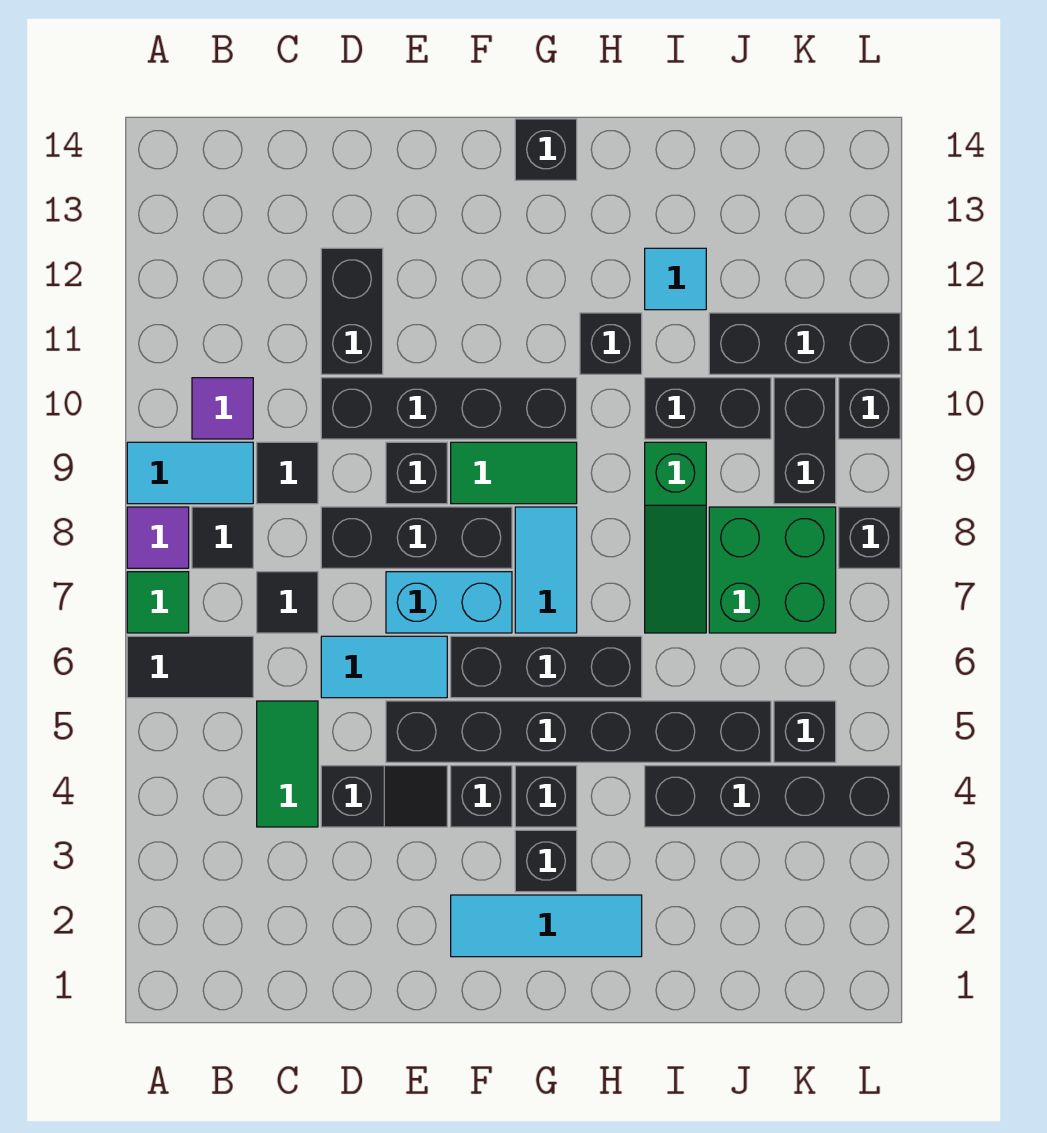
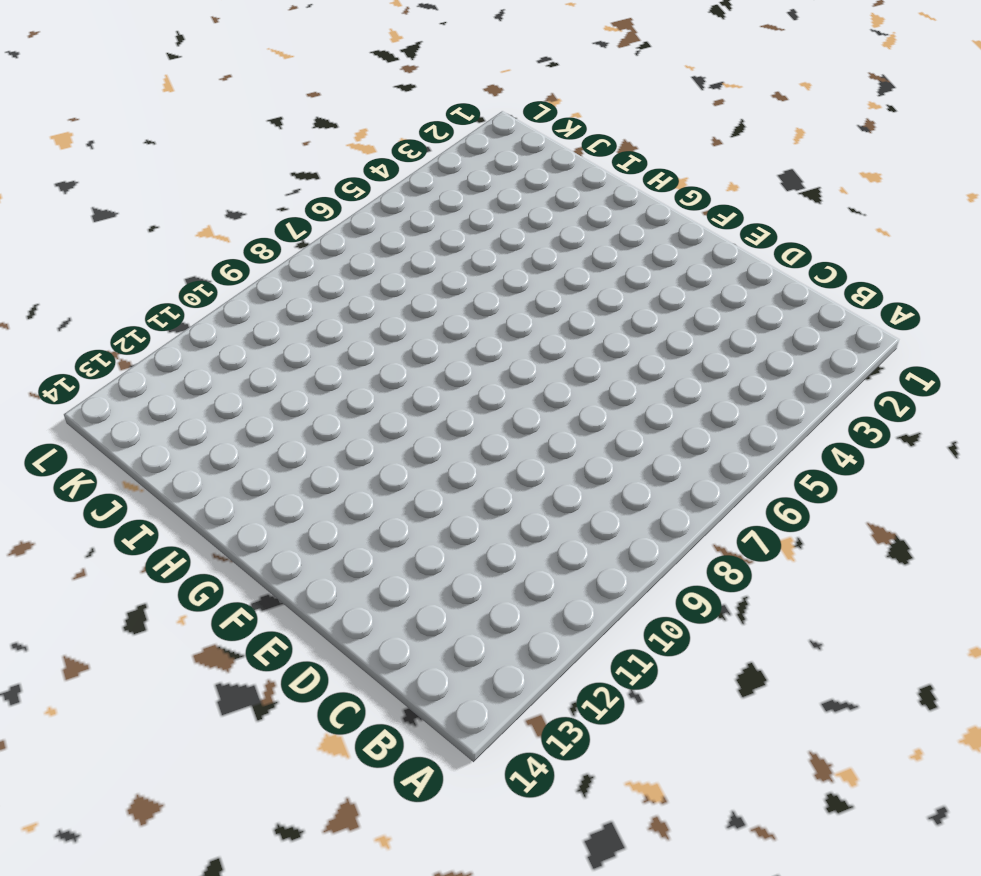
none -> black 1x2 tile [127,636,253,698]
none -> green 1x1 tile [127,572,189,633]
none -> purple 1x1 tile [127,507,189,568]
none -> cyan 1x2 tile [127,442,253,504]

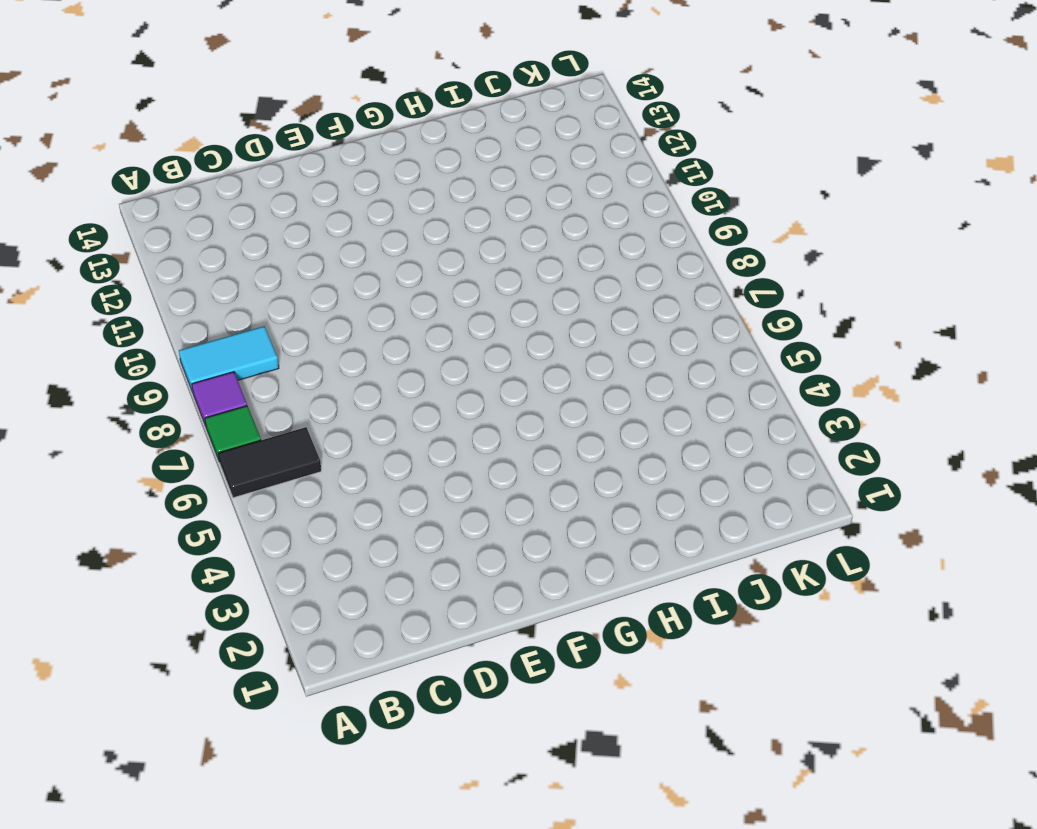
none -> black 1x1 tile [192,507,253,568]
none -> purple 1x1 tile [192,378,253,439]
none -> green 1x2 tile [257,701,318,827]
none -> black 1x1 tile [257,572,318,633]

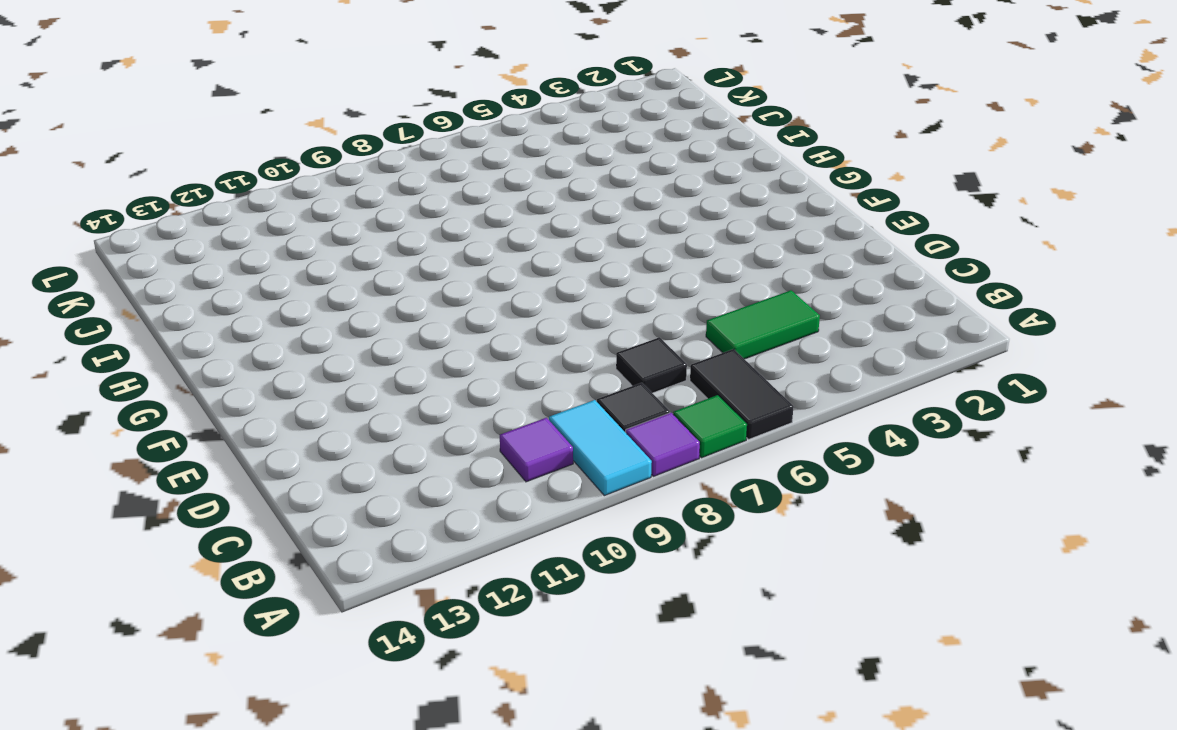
none -> black 1x1 tile [257,442,318,504]
none -> black 1x2 slope [321,766,447,827]
none -> cyan 1x2 tile [321,636,447,698]
none -> black 1x3 brick [321,507,512,568]

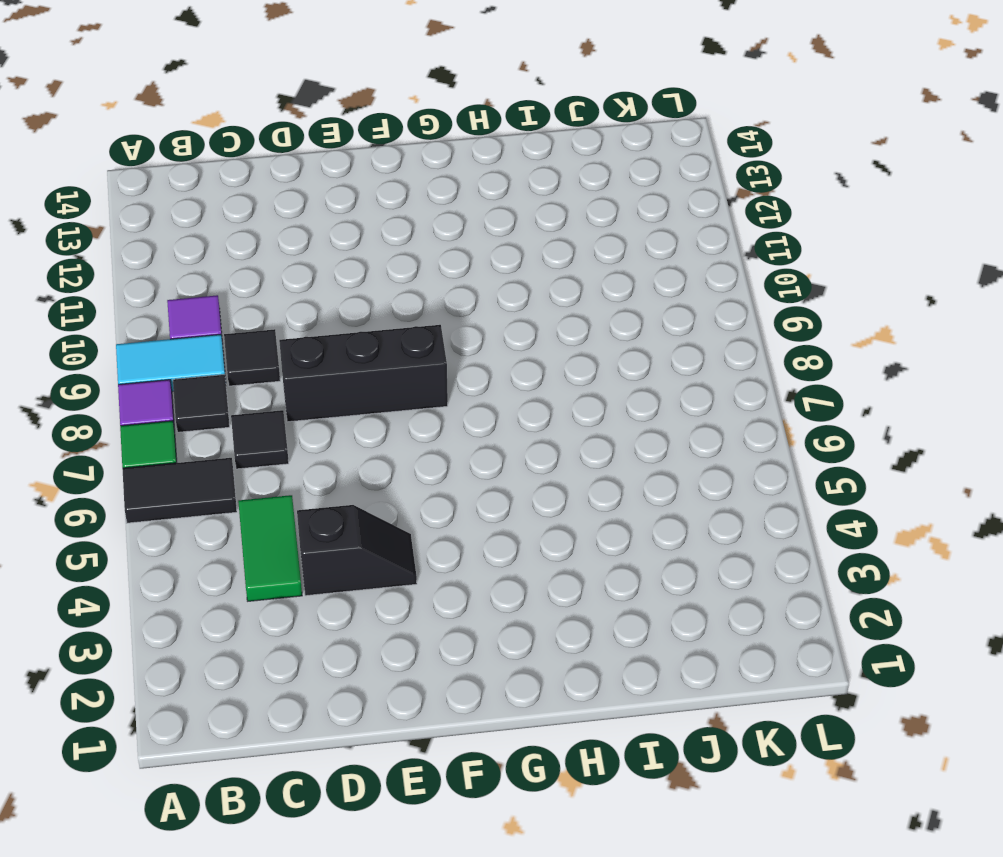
none -> cyan 1x2 tile [321,636,447,698]
none -> black 1x4 brick [321,378,577,439]
none -> black 1x2 brick [321,248,383,374]
none -> black 1x6 brick [386,701,771,762]

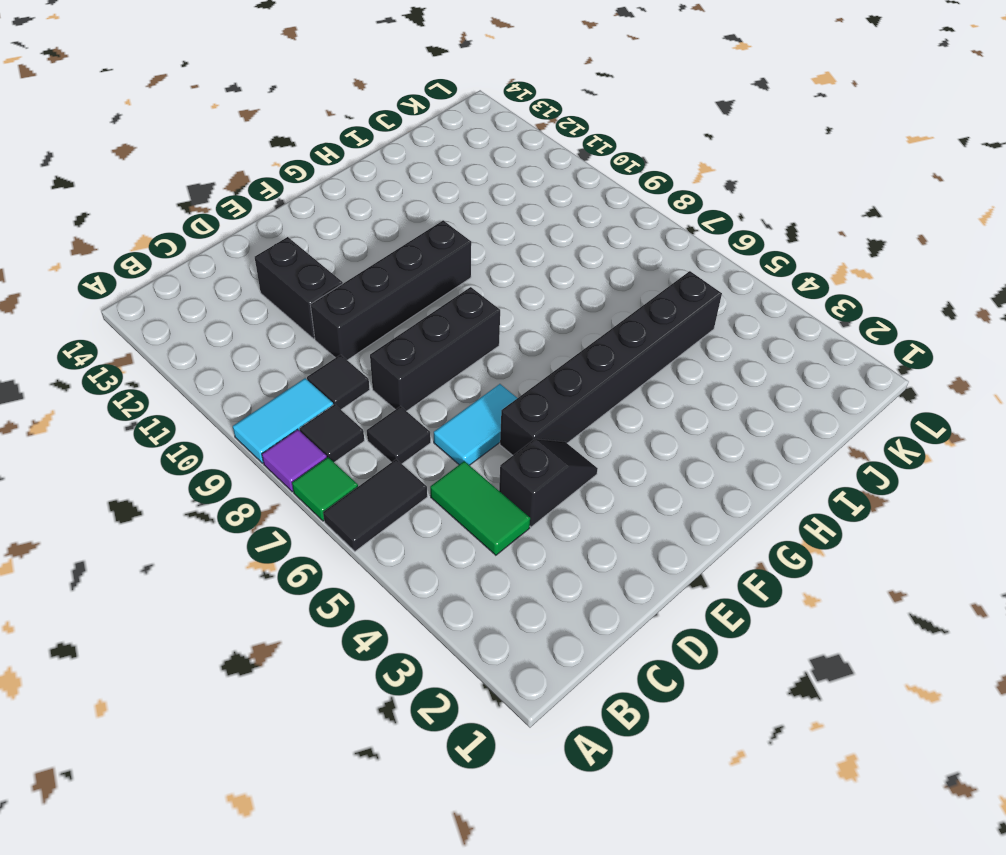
none -> purple 1x1 tile [192,378,253,439]
none -> cyan 1x2 brick [386,572,512,633]
none -> black 1x1 brick [386,442,447,504]
none -> cyan 1x3 tile [451,895,642,957]

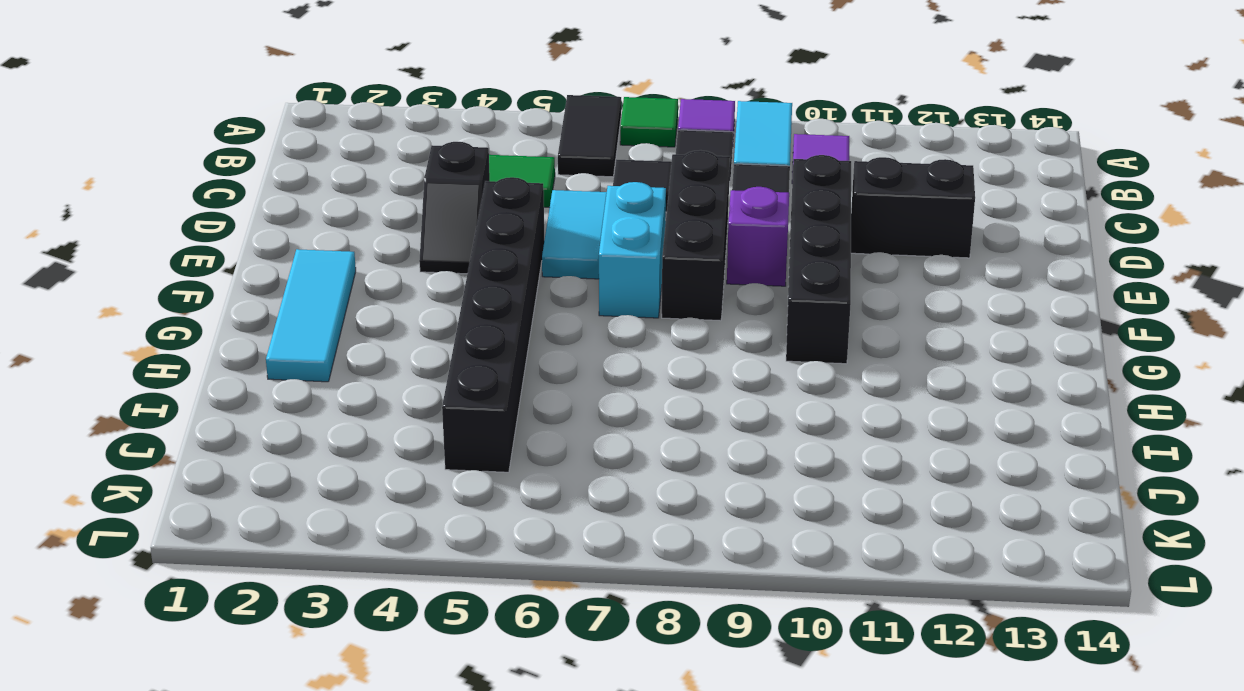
purple 1x1 brick [727,187,789,286] -> black 1x1 brick [386,442,447,504]
none -> black 1x1 brick [451,766,512,827]
none -> black 1x3 brick [451,636,642,698]
none -> green 1x2 tile [451,442,577,504]
none -> black 1x1 brick [515,830,577,892]

